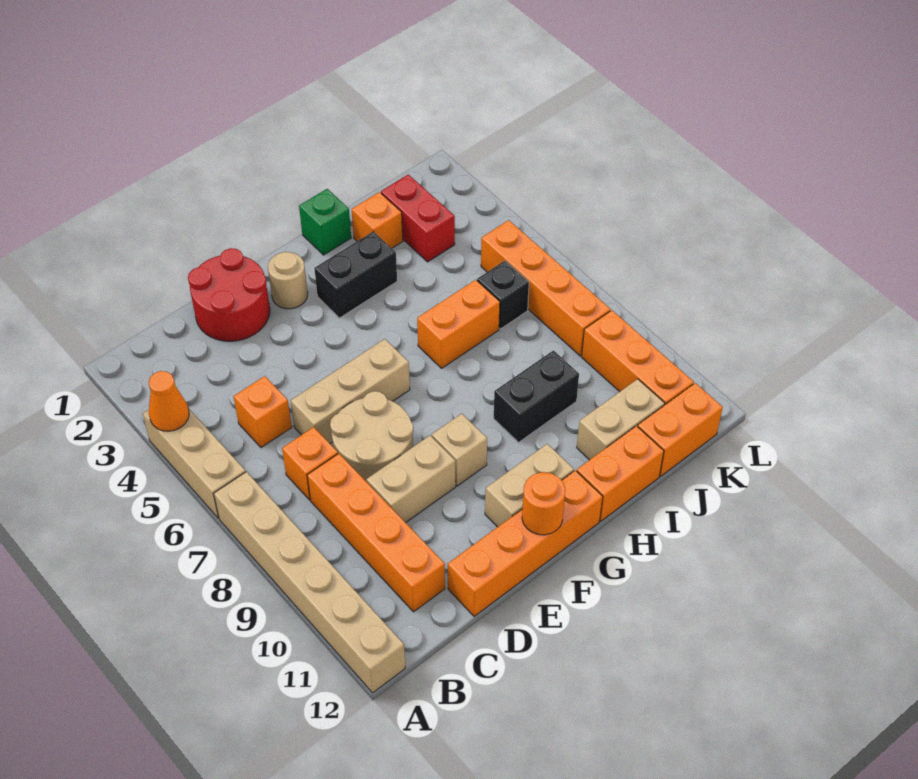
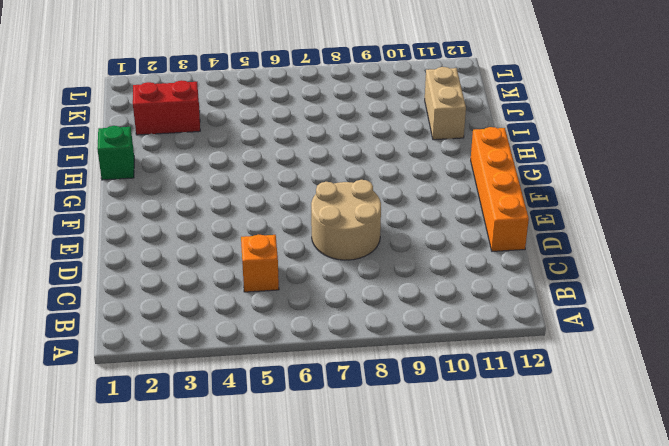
none -> tan 1x3 brick [143,408,245,518]
none -> tan 1x6 brick [214,472,405,693]
none -> orange 1x1 brick [282,427,338,500]

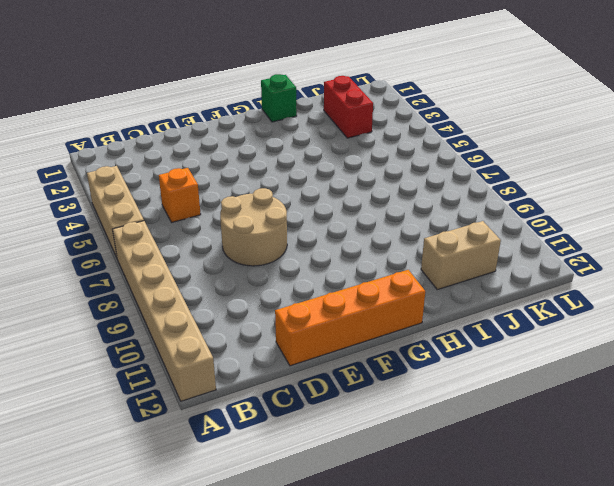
none -> orange 1x1 brick [282,427,338,500]
none -> orange 1x4 brick [307,454,445,612]
none -> red 2x2 round brick [188,248,270,341]

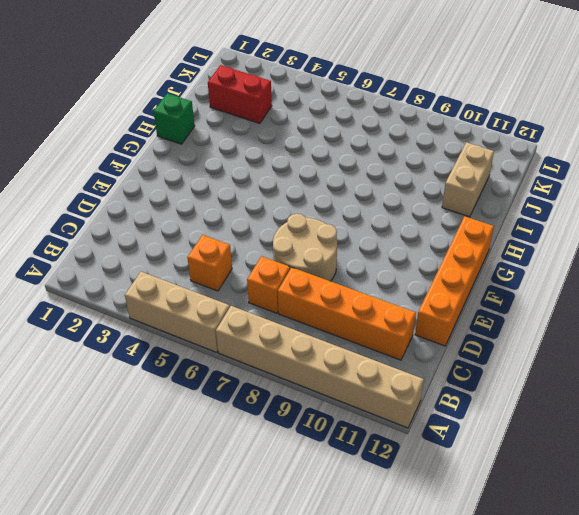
none -> red 2x2 round brick [188,248,270,341]
none -> tan 1x3 brick [291,339,410,443]
none -> tan 1x2 brick [366,436,456,523]

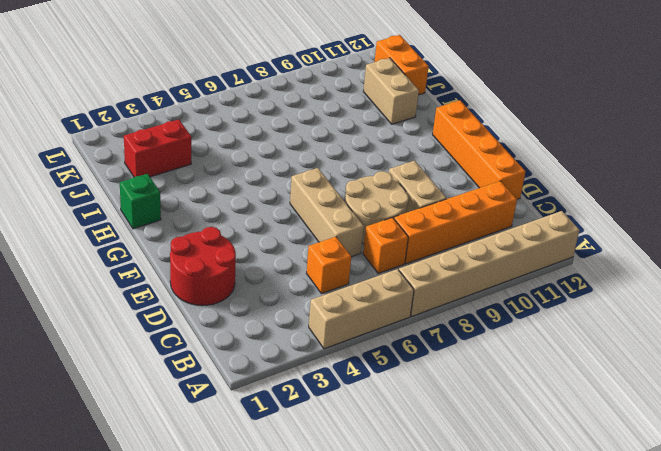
none -> tan 1x1 round brick [268,252,308,309]
none -> tan 1x1 brick [432,414,487,486]
none -> tan 1x2 brick [485,444,574,527]

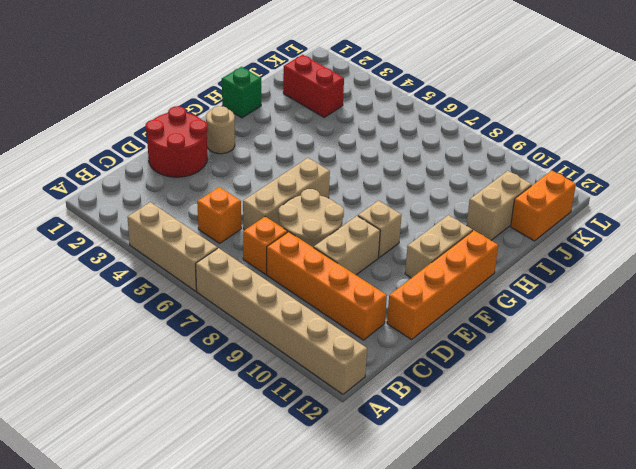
none -> black 1x2 brick [314,231,397,318]
none -> orange 1x2 brick [417,280,500,368]
none -> black 1x2 brick [494,351,579,442]

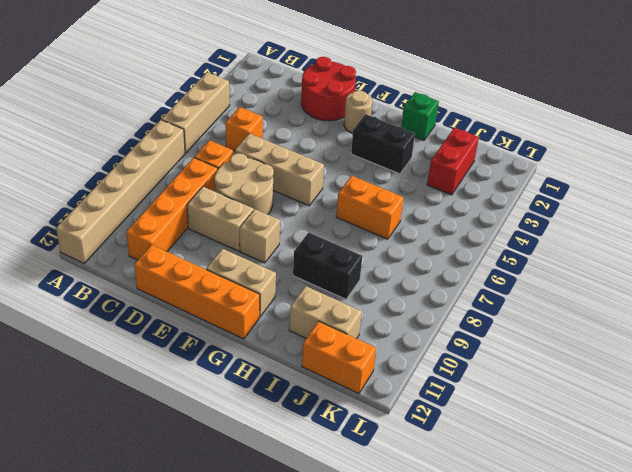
none -> orange 1x2 brick [577,426,664,521]
none -> orange 1x1 brick [352,192,403,248]
none -> black 1x1 brick [477,261,529,329]

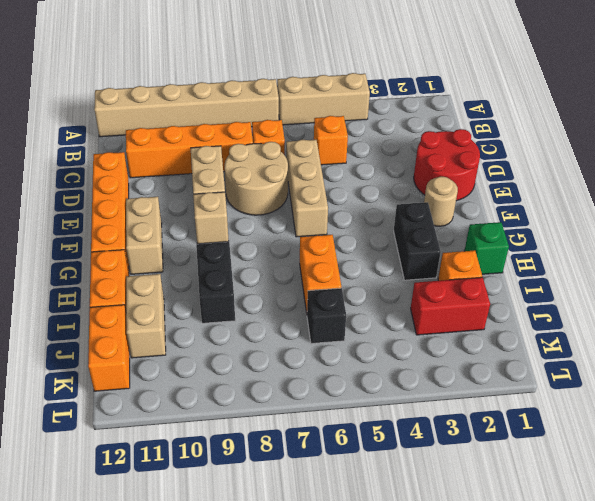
none -> orange 1x4 brick [481,220,611,356]
none -> orange 1x3 brick [582,310,694,405]
none -> orange 1x1 cone [149,371,189,431]

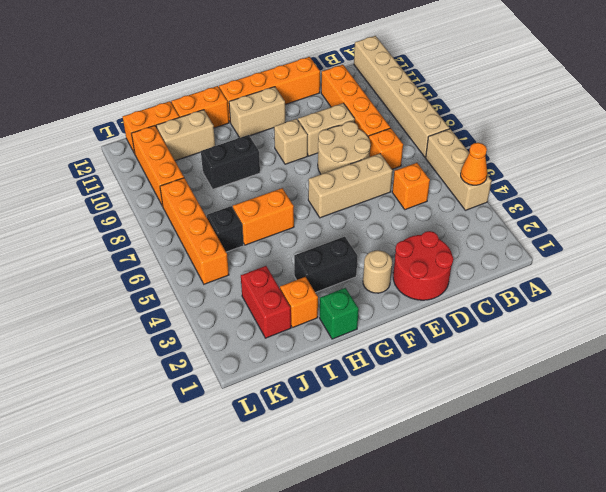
none -> orange 1x1 round brick [522,472,565,535]

